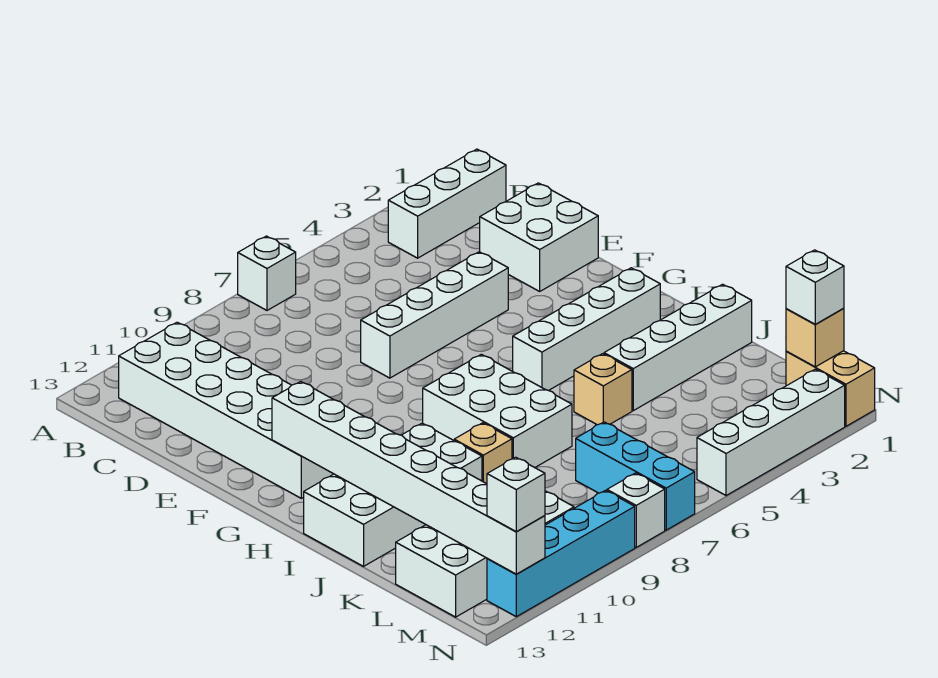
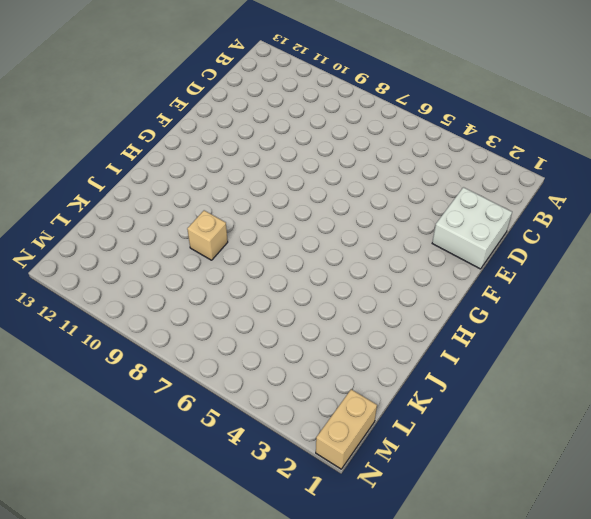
none -> white 1x1 brick [238,236,296,310]
none -> white 1x3 brick [388,149,506,258]
none -> white 2x6 brick [119,322,333,498]

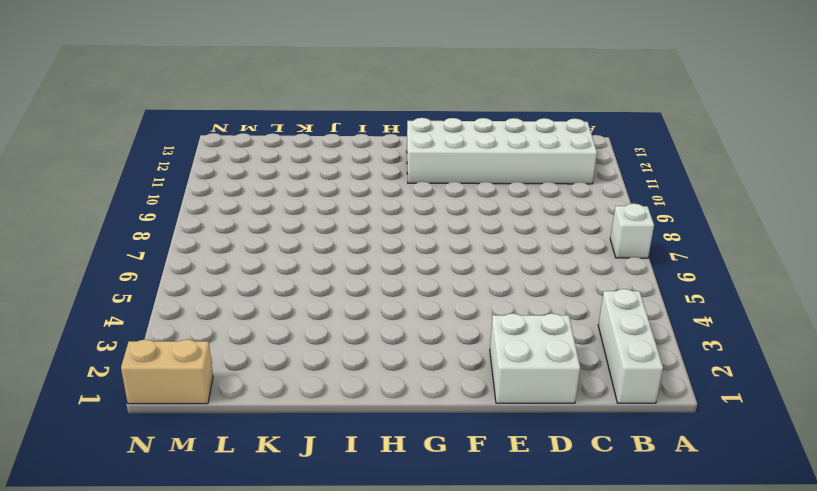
none -> white 1x4 brick [361,252,508,378]
none -> white 1x4 brick [513,268,660,391]
none -> white 2x3 brick [423,354,572,468]

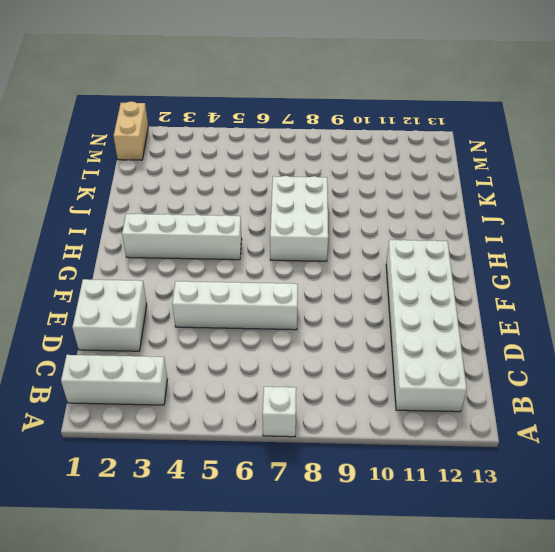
none -> white 2x4 brick [304,423,482,566]
none -> white 1x4 brick [604,284,752,411]
none -> tan 1x1 brick [574,354,632,425]

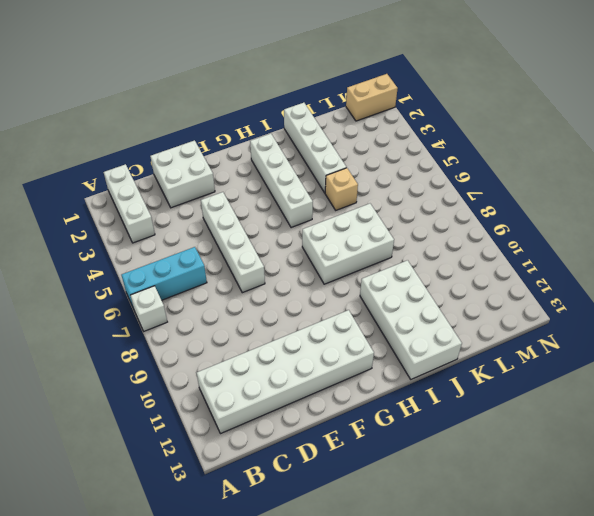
cyan 1x3 brick [122,247,207,308] -> cyan 1x3 brick moved to [576,422,695,530]
none -> tan 1x1 brick [454,423,512,484]
none -> white 2x4 brick [396,491,574,617]
none -> white 1x4 brick [697,369,845,496]

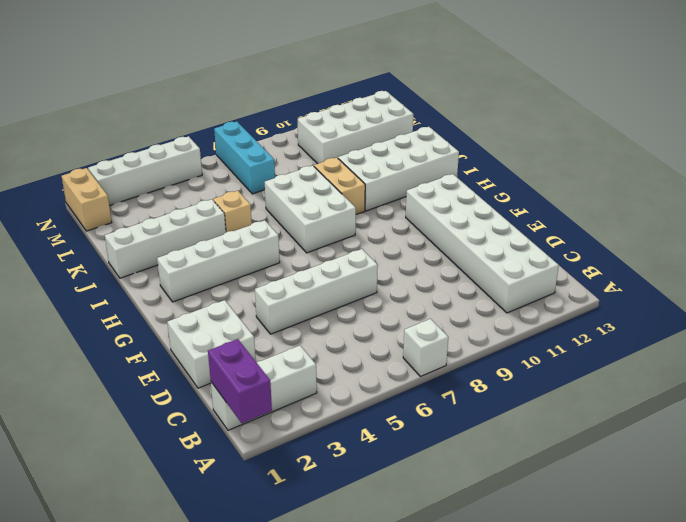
purple 1x2 brick [208,339,272,423] -> none
tan 1x2 brick [314,157,365,215] -> tan 1x1 brick [454,423,512,484]
none -> white 1x1 brick [607,473,665,547]
none -> cyan 1x4 brick [487,490,635,617]
none -> white 1x8 brick [272,382,545,574]

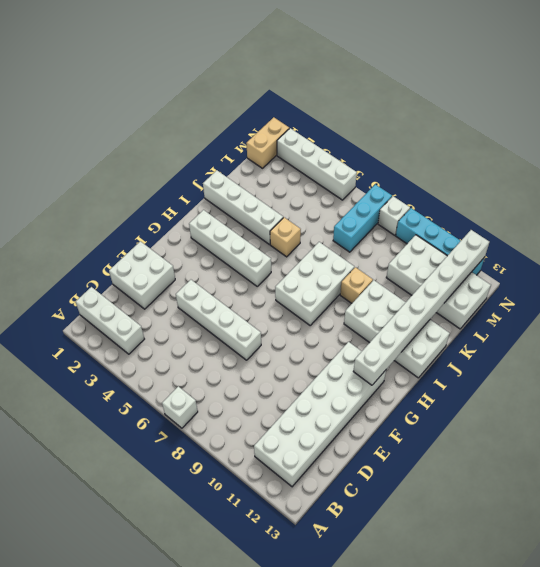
none -> tan 1x1 brick [786,308,844,367]
none -> white 1x1 brick [786,250,844,324]
none -> white 1x1 brick [487,457,545,532]

